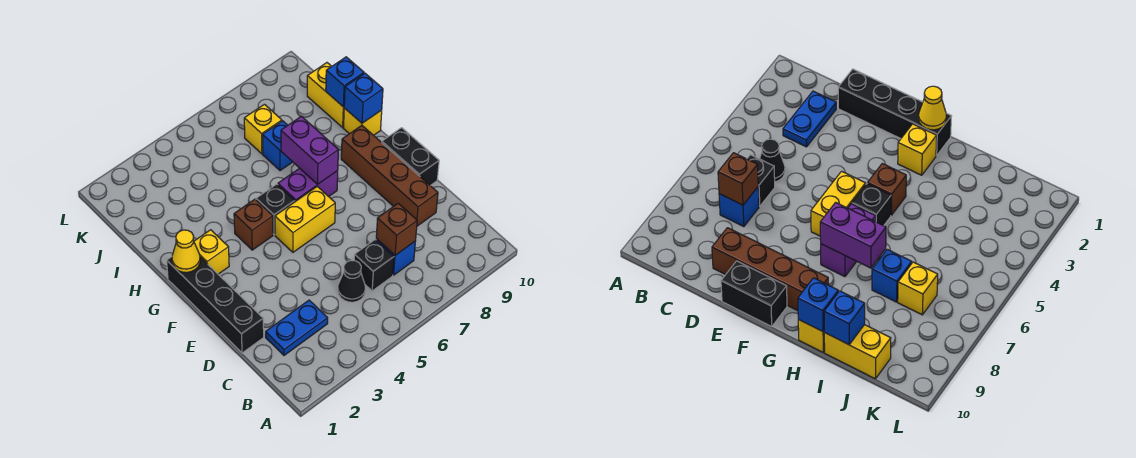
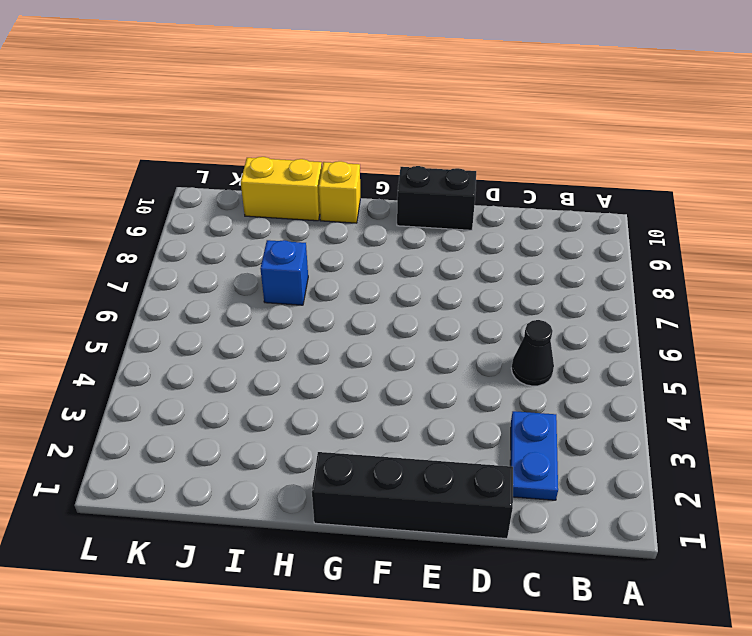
none -> black 1x1 brick [354,240,394,291]
none -> blue 1x1 brick [376,239,416,275]
none -> brown 1x4 brick [341,125,438,226]

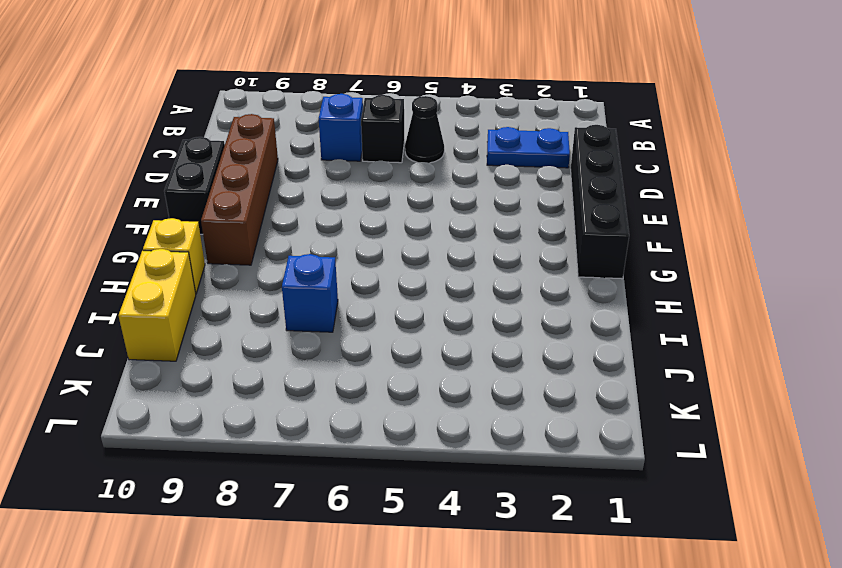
none -> yellow 1x2 brick [275,186,335,252]
none -> yellow 1x1 brick [194,230,229,274]
none -> brown 1x1 brick [234,199,273,250]

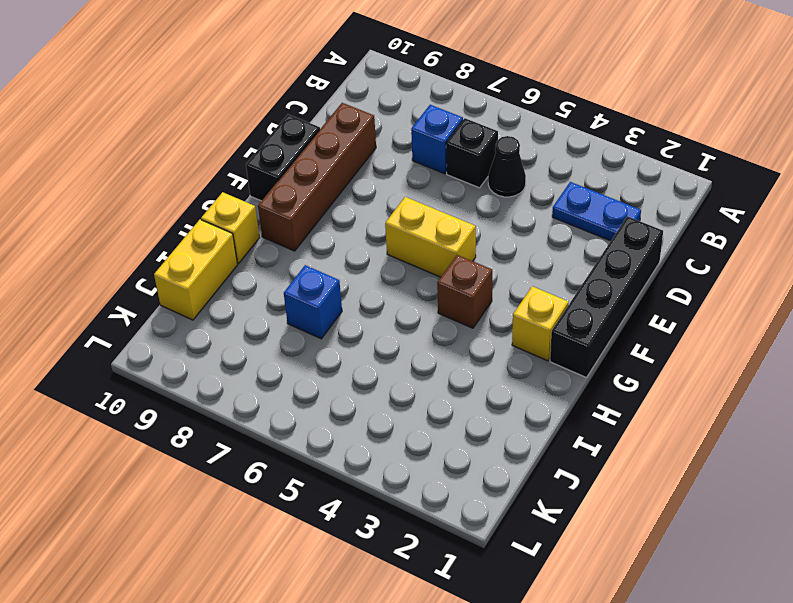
none -> black 1x1 brick [256,184,295,235]
none -> purple 1x2 brick [278,168,338,201]
none -> yellow 1x1 brick [244,104,282,154]

